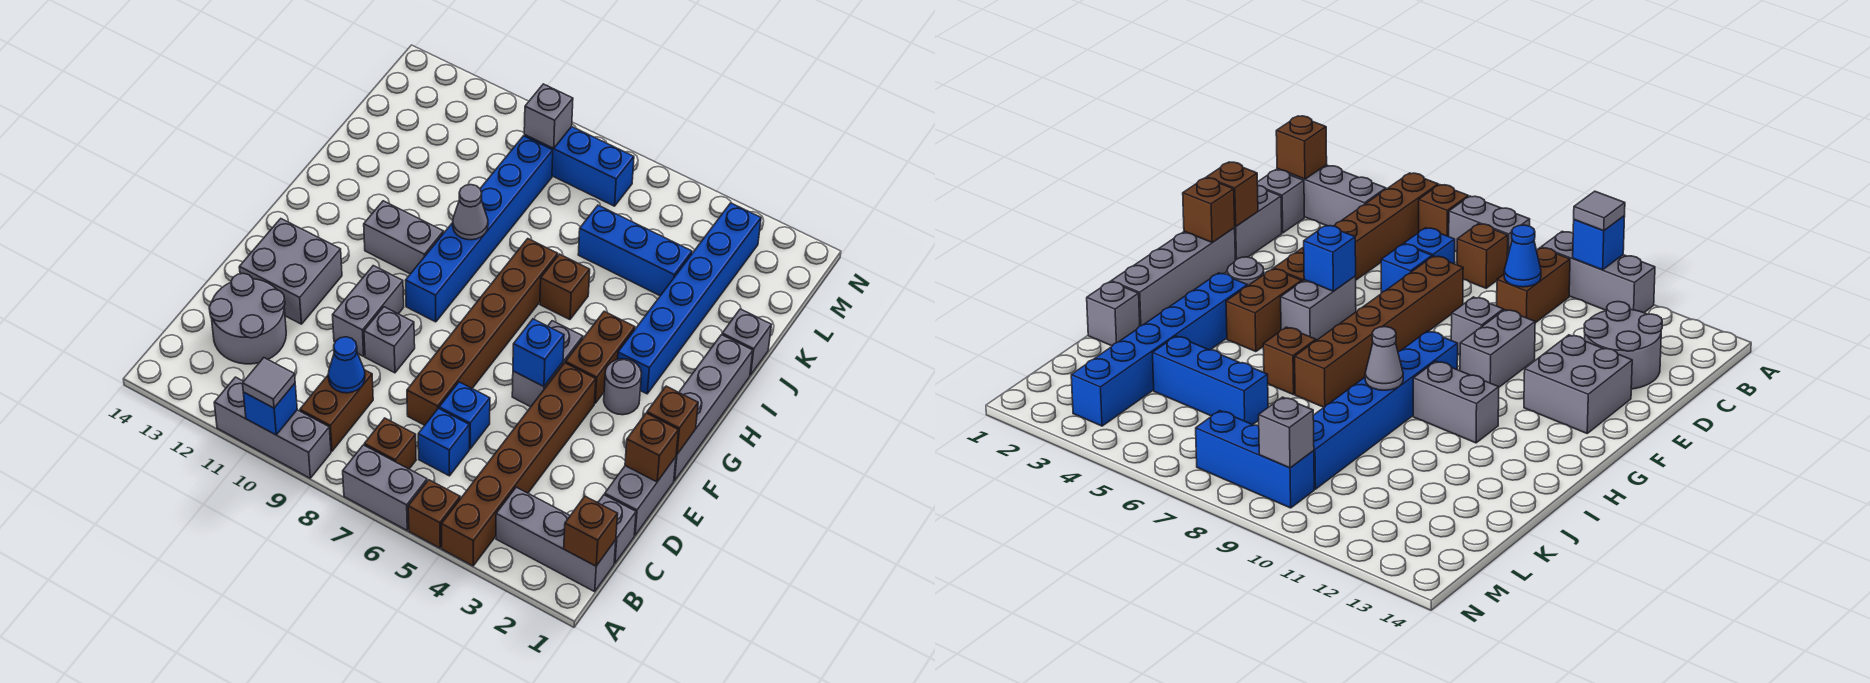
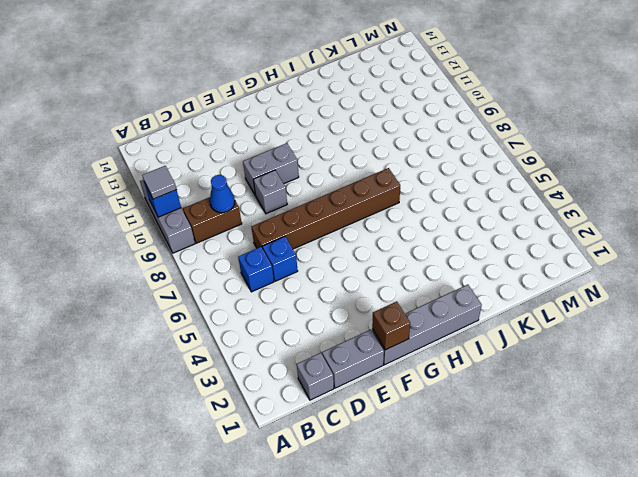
none -> brown 1x6 brick [442,363,596,566]
none -> brown 1x1 brick [408,480,460,548]
none -> grey 1x2 brick [343,445,427,530]
none -> grey 1x3 brick [496,487,616,592]

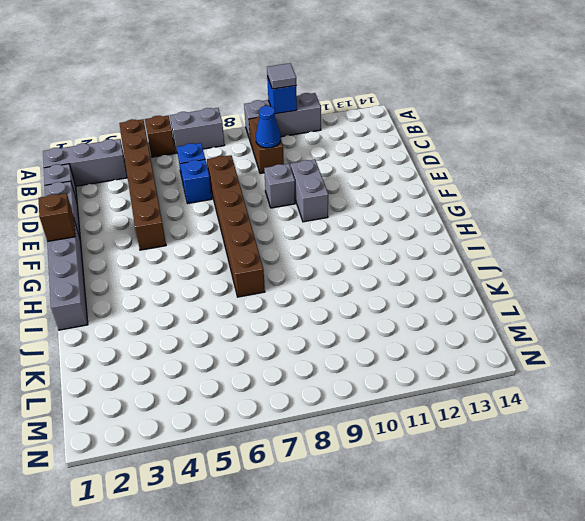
none -> brown 1x1 brick [364,418,416,469]
none -> grey 2x2 round brick [209,273,286,364]
none -> grey 2x2 brick [239,219,342,324]
none -> grey 1x2 brick [512,321,583,407]

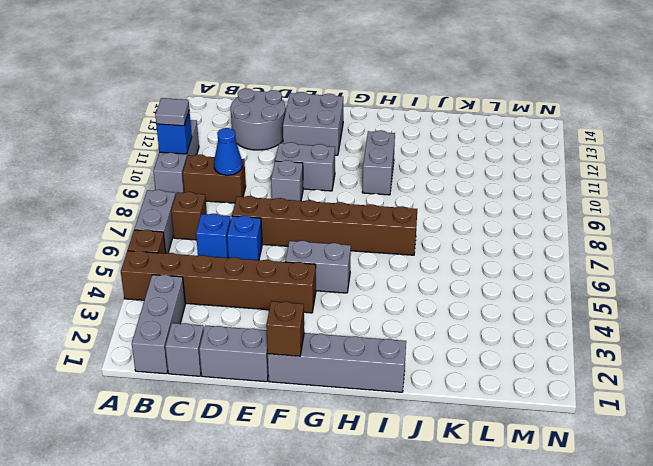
none -> grey 1x1 round brick [604,359,642,415]
none -> brown 1x2 brick [566,311,635,403]
none -> blue 1x6 brick [406,136,553,322]
none -> blue 1x6 brick [618,203,761,394]

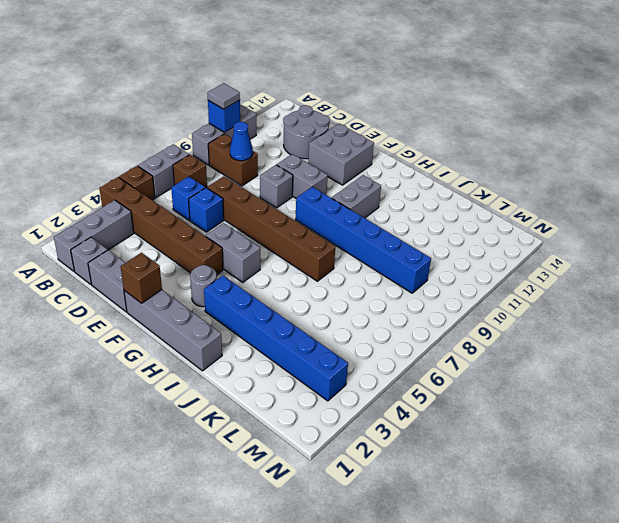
none -> brown 1x2 brick [566,311,635,403]
none -> brown 1x1 brick [540,254,590,320]
none -> grey 1x1 brick [722,309,771,375]
none -> blue 1x3 brick [578,205,692,296]

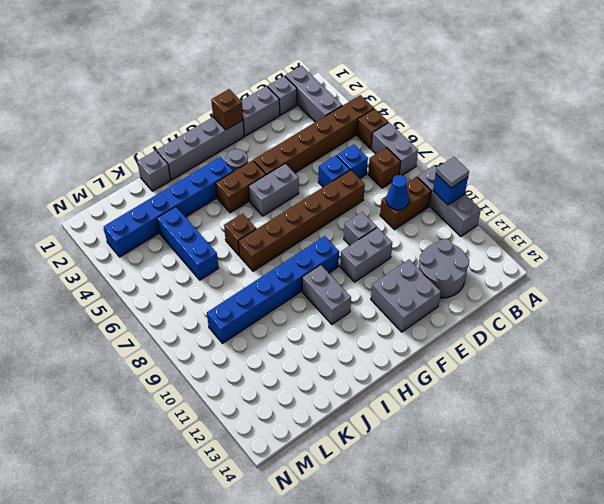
none -> blue 1x3 brick [524,127,634,206]
none -> brown 1x1 brick [564,496,618,566]
none -> brown 1x1 brick [625,413,678,482]
none -> blue 1x1 brick [513,319,564,387]

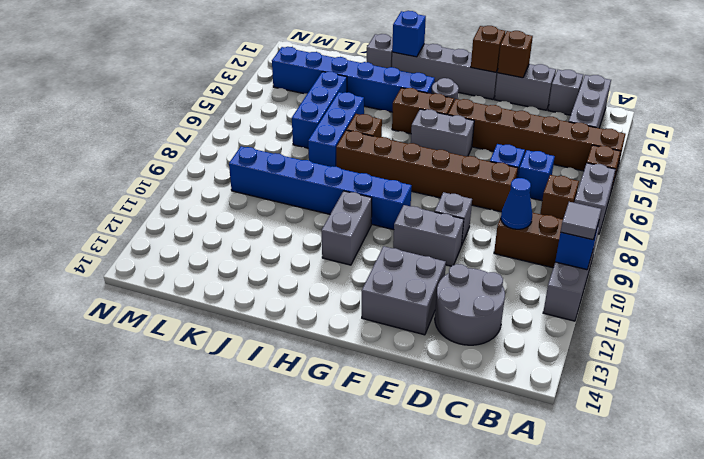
blue 1x1 brick [392,11,426,57] -> blue 1x1 brick moved to [513,319,564,387]
blue 1x3 brick [308,92,364,167] -> blue 1x3 brick moved to [524,127,634,206]
none -> brown 1x1 brick [564,496,618,566]
none -> grey 1x1 cone [453,185,488,240]
none -> grey 1x1 brick [524,84,573,148]

